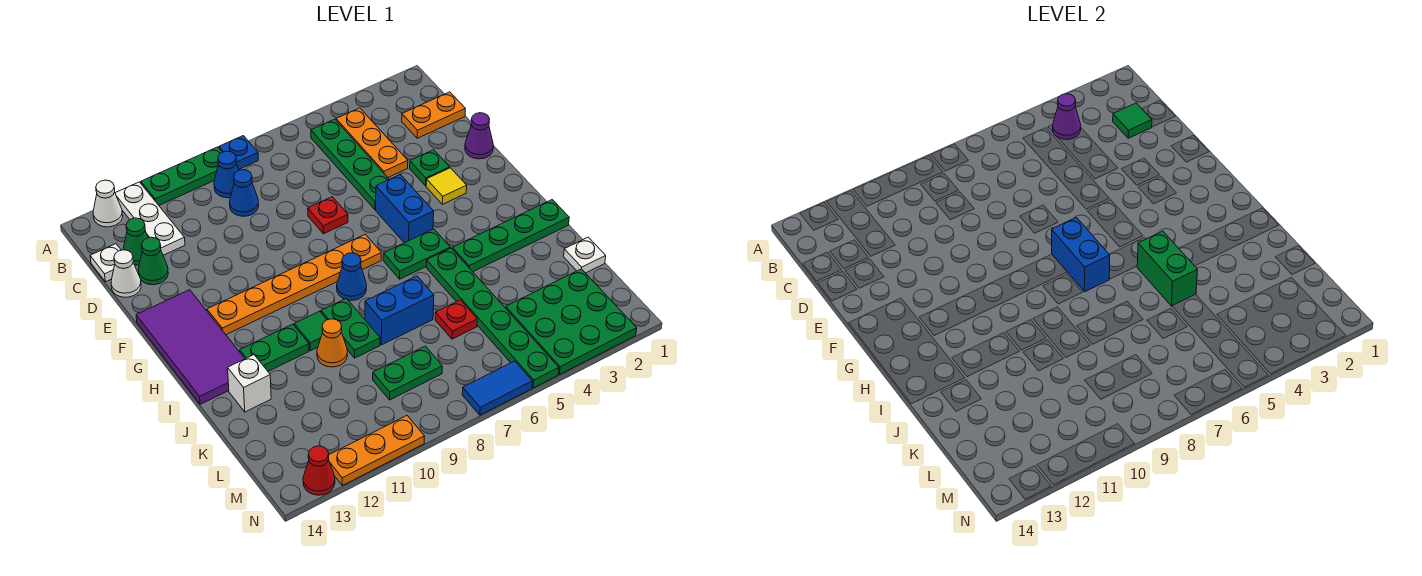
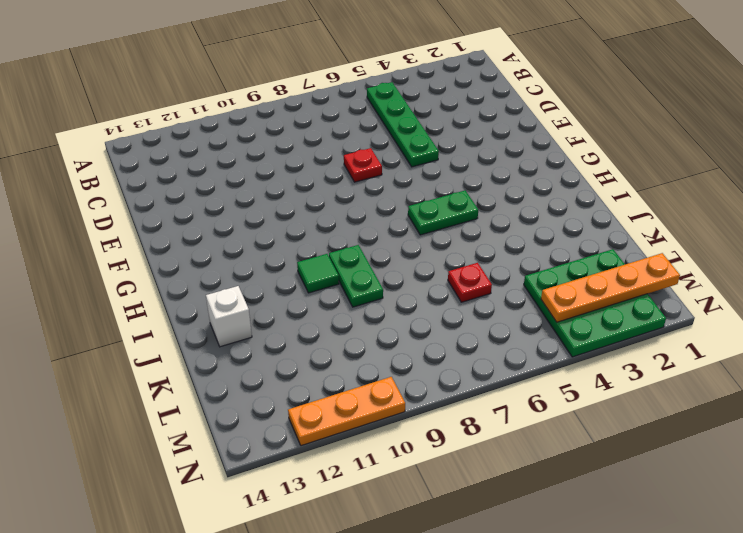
orange 1x4 plate [541,253,680,322] -> none
none -> blue 1x1 plate [219,136,258,170]
none -> green 1x3 plate [141,147,222,205]
none -> white 1x3 plate [115,182,185,255]
none -> white 1x1 cone [93,180,123,227]

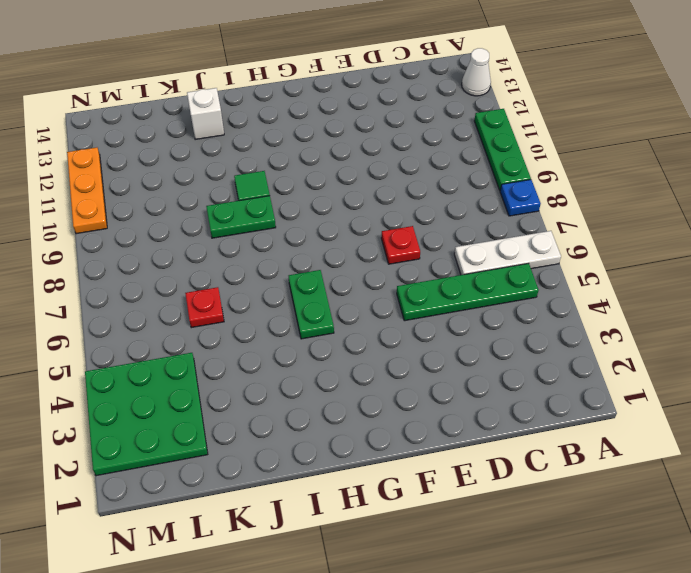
white 1x3 plate [454,231,561,275] -> white 1x3 plate moved to [115,182,185,255]
none -> orange 1x3 plate [336,108,408,177]
none -> blue 1x1 cone [214,151,239,198]
none -> orange 1x2 plate [402,92,465,138]
none -> blue 1x1 cone [230,170,259,216]

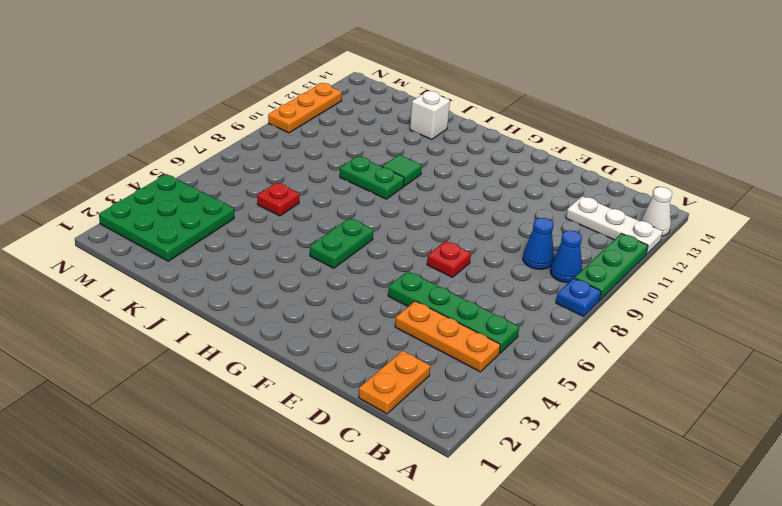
none -> green 1x1 cone [123,218,148,265]
none -> white 1x1 plate [90,244,121,282]
none -> green 1x1 cone [138,237,168,285]
none -> white 1x1 cone [111,250,141,297]

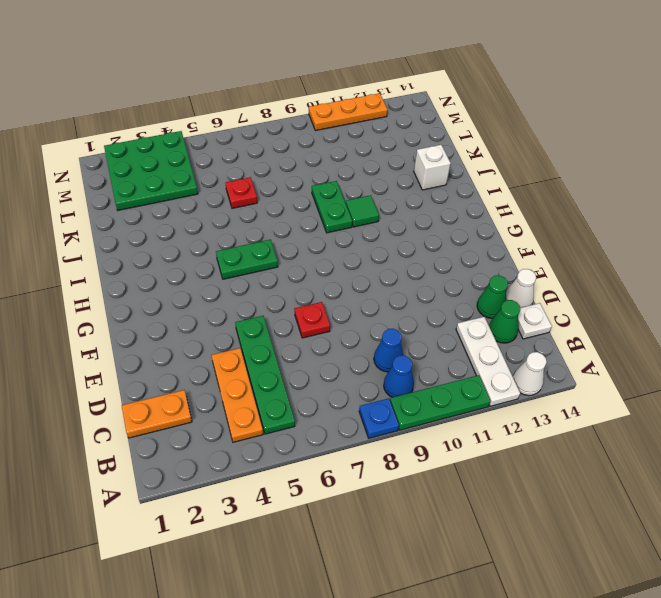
none -> purple 1x1 cone [465,113,493,159]
none -> green 1x1 plate [410,150,450,186]
none -> yellow 1x1 tile [426,168,467,204]
none -> blue 1x2 brick [376,175,434,243]

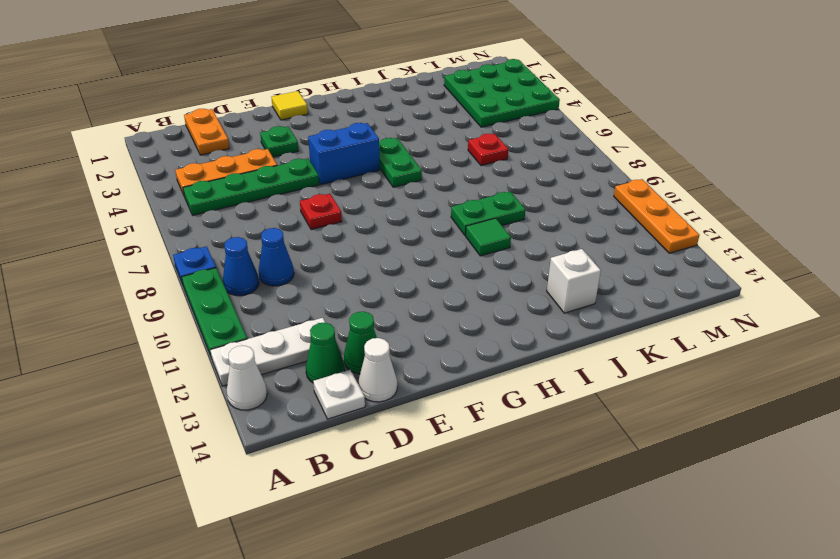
yellow 1x1 tile [272,91,308,120] -> yellow 1x1 tile moved to [426,168,467,204]
none -> purple 1x1 cone [465,113,493,159]
none -> purple 2x4 tile [136,290,245,404]
none -> orange 1x6 plate [207,234,381,335]
none -> blue 1x1 cone [337,253,366,300]

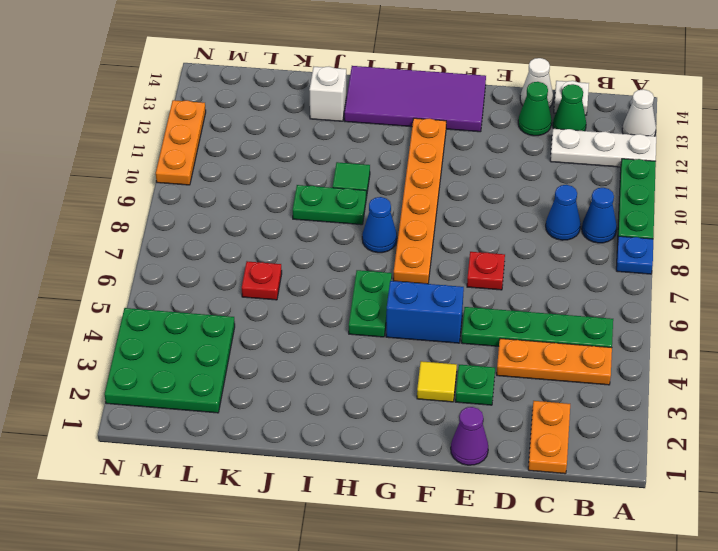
none -> green 1x4 plate [452,200,569,272]
none -> green 1x6 plate [426,248,559,388]
none -> green 1x2 plate [240,324,309,371]
none -> blue 1x2 brick [365,276,434,345]

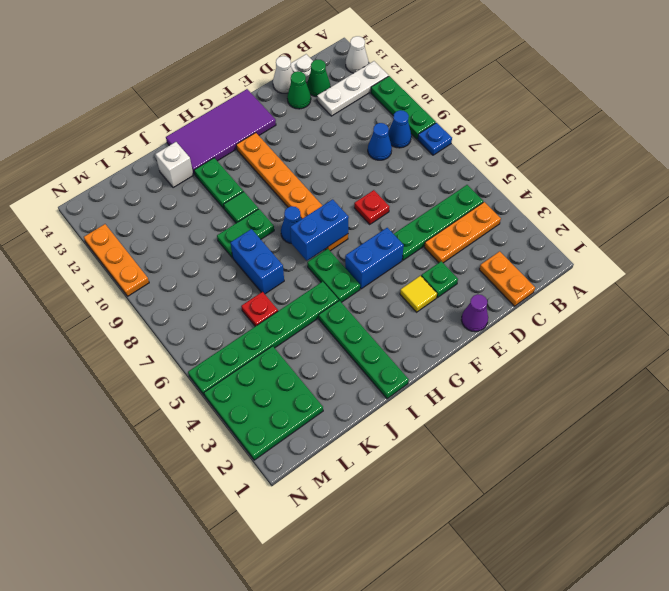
none -> orange 1x1 cone [317,319,347,367]
none -> white 1x1 plate [564,237,606,273]
none -> green 1x2 plate [373,346,442,400]
none -> blue 1x2 tile [462,361,532,415]

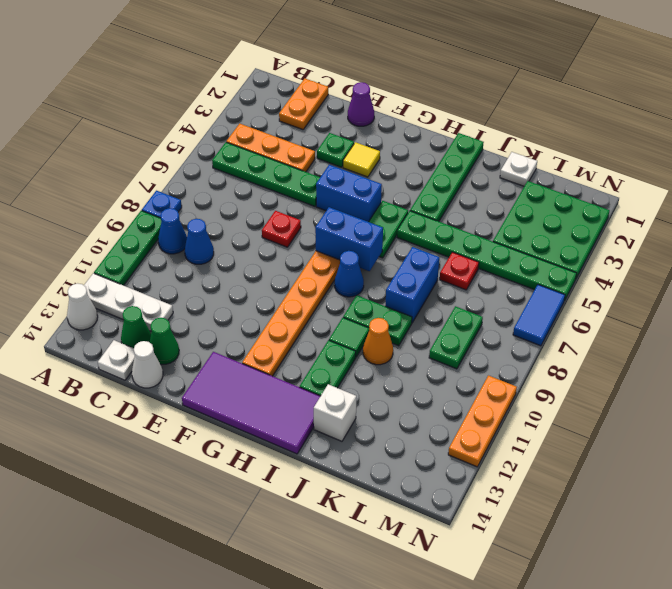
none -> red 1x1 cone [303,446,335,495]
none -> purple 1x1 cone [1053,94,1081,139]
none -> green 1x1 tile [1113,103,1152,138]
none -> green 1x2 brick [1137,231,1198,306]

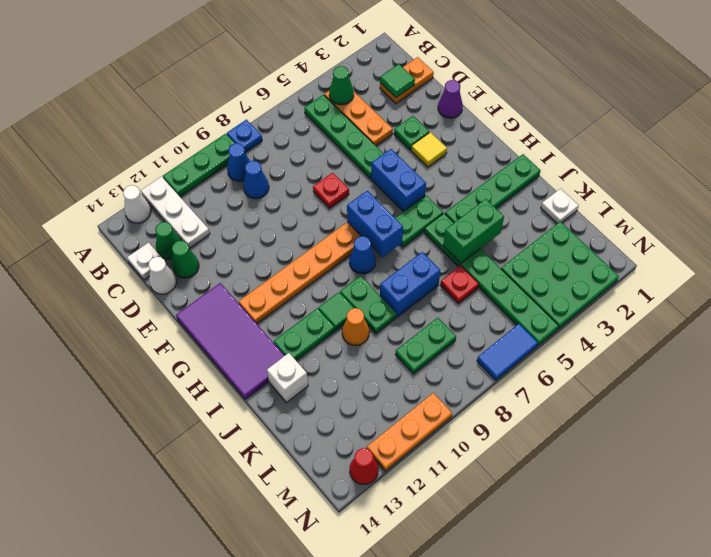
green 1x1 cone [329,66,354,105] -> purple 1x1 cone [1053,94,1081,139]
green 1x2 brick [443,199,504,263] -> green 1x2 brick turned to [1137,231,1198,306]

